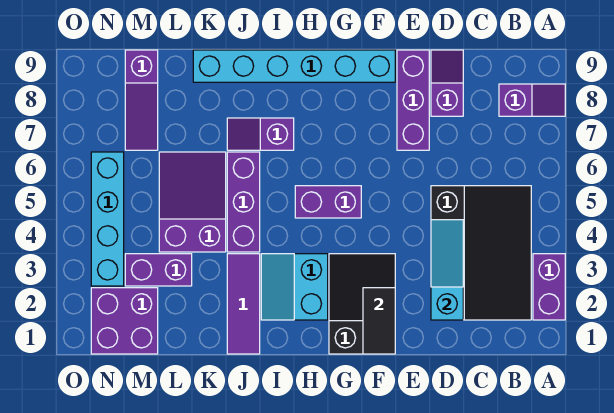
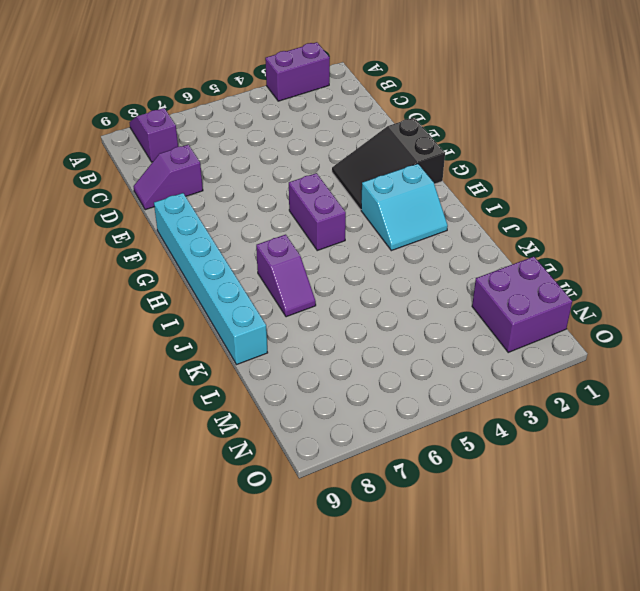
none -> black 3x4 slope [431,186,531,320]
none -> purple 1x3 brick [397,50,429,150]
none -> purple 1x3 tile [227,254,260,354]

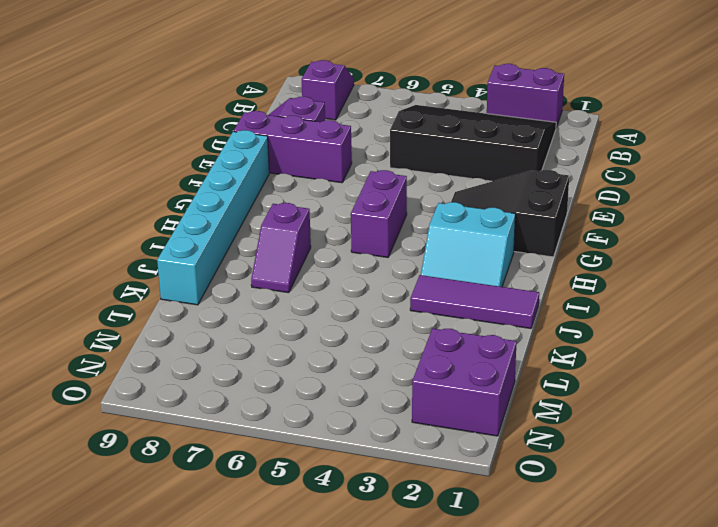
none -> purple 1x3 brick [227,152,260,252]
none -> purple 2x3 slope [159,152,226,252]
none -> purple 1x2 brick [125,254,192,286]

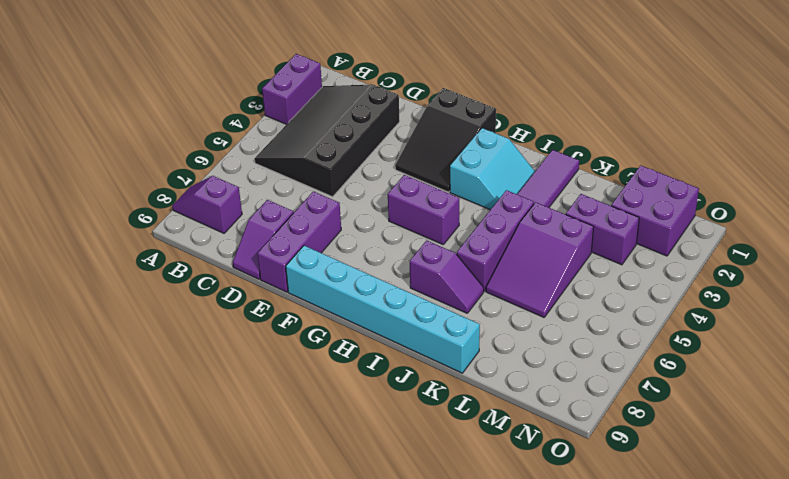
none -> purple 1x3 slope [125,50,158,150]
none -> cyan 1x4 brick [91,152,124,286]
none -> cyan 1x3 slope [431,220,463,320]

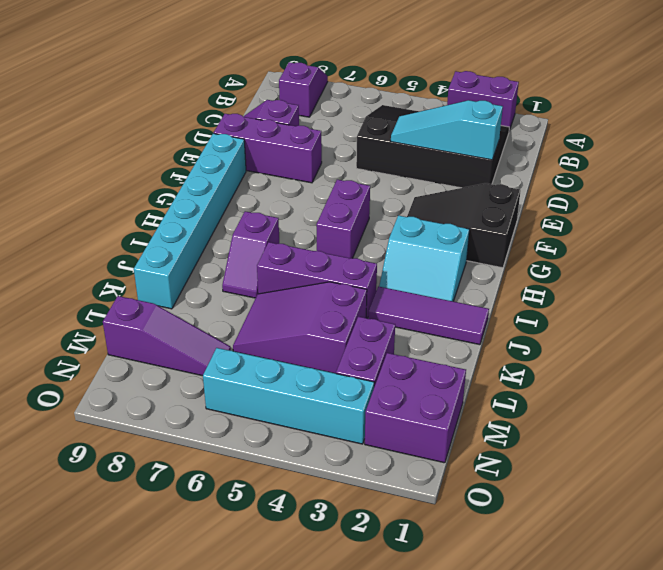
none -> black 1x2 tile [363,288,395,354]

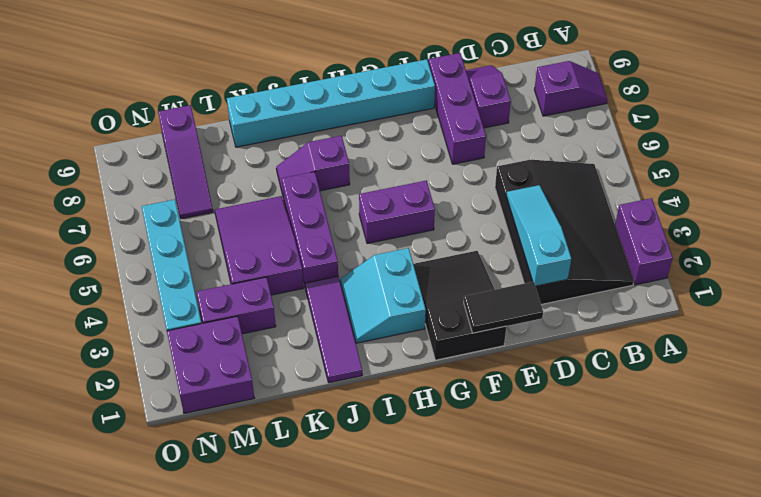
black 1x2 tile [464,282,543,333] -> black 1x2 tile turned to [363,288,395,354]

